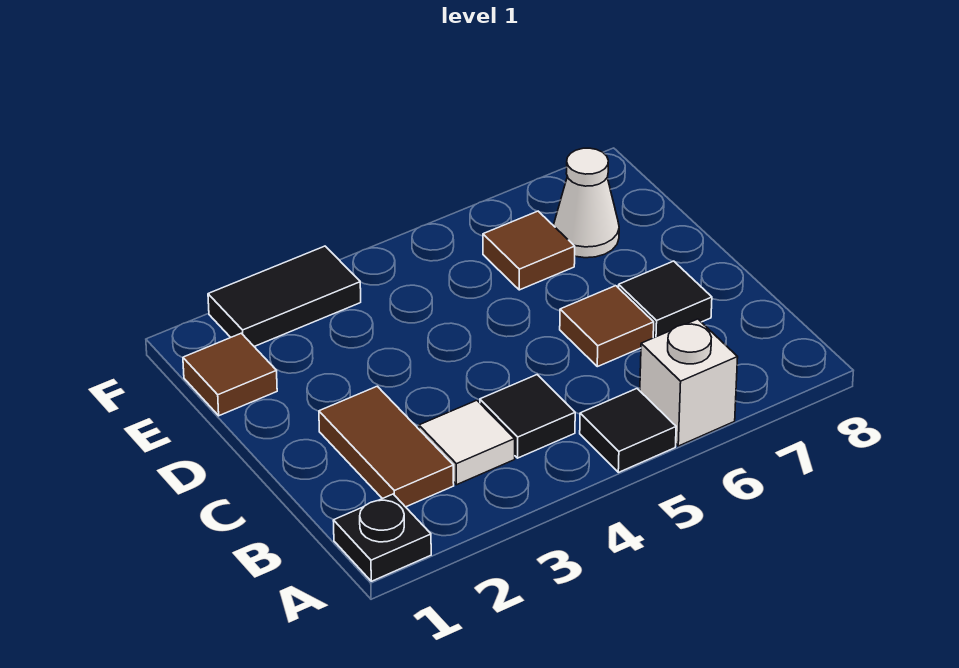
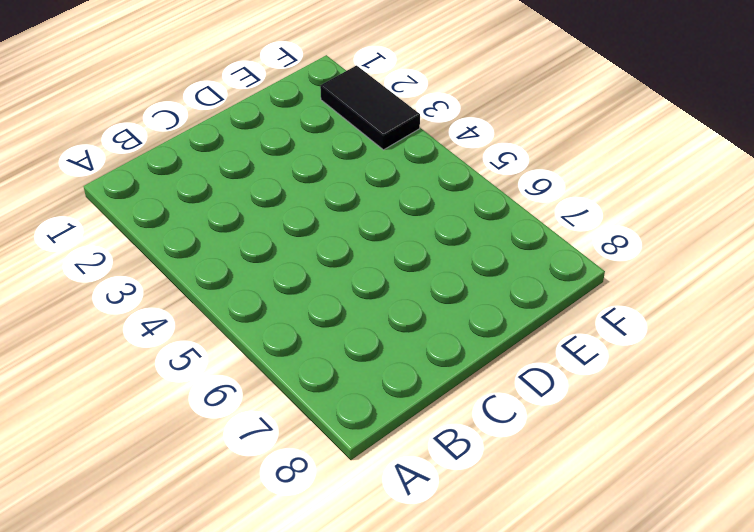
none -> black 1x1 plate [333,494,431,581]
none -> black 1x1 tile [580,389,676,472]
none -> white 1x1 brick [640,319,738,446]

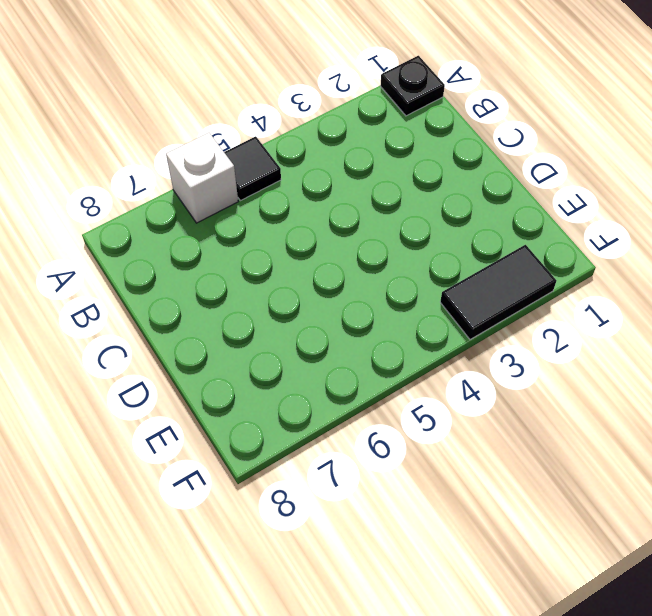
none -> brown 1x2 tile [319,386,454,507]
none -> white 1x1 tile [419,400,515,485]
none -> black 1x1 tile [480,375,575,458]

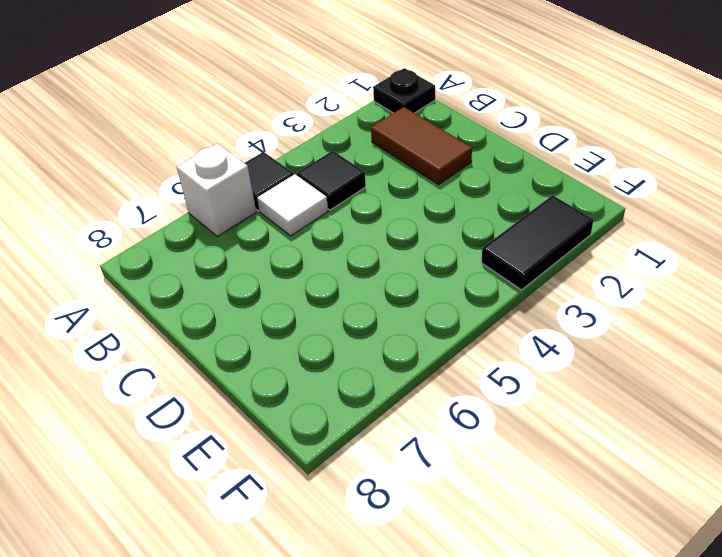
white 1x1 tile [257,174,328,236] -> white 1x1 tile moved to [419,400,515,485]
none -> brown 1x1 tile [560,286,654,367]
none -> black 1x1 tile [619,261,712,338]
none -> brown 1x1 tile [183,333,277,416]

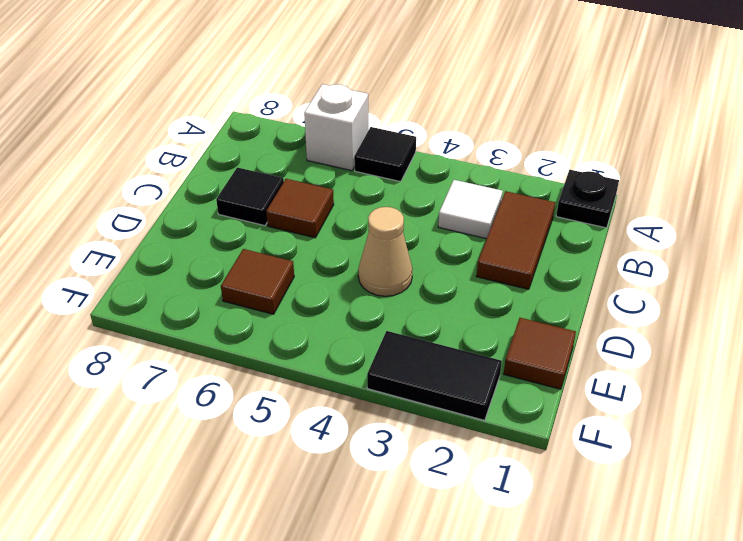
tan 1x1 cone [358,207,413,296] -> none
none -> black 1x1 tile [480,375,575,458]
none -> white 1x1 cone [554,148,619,258]

